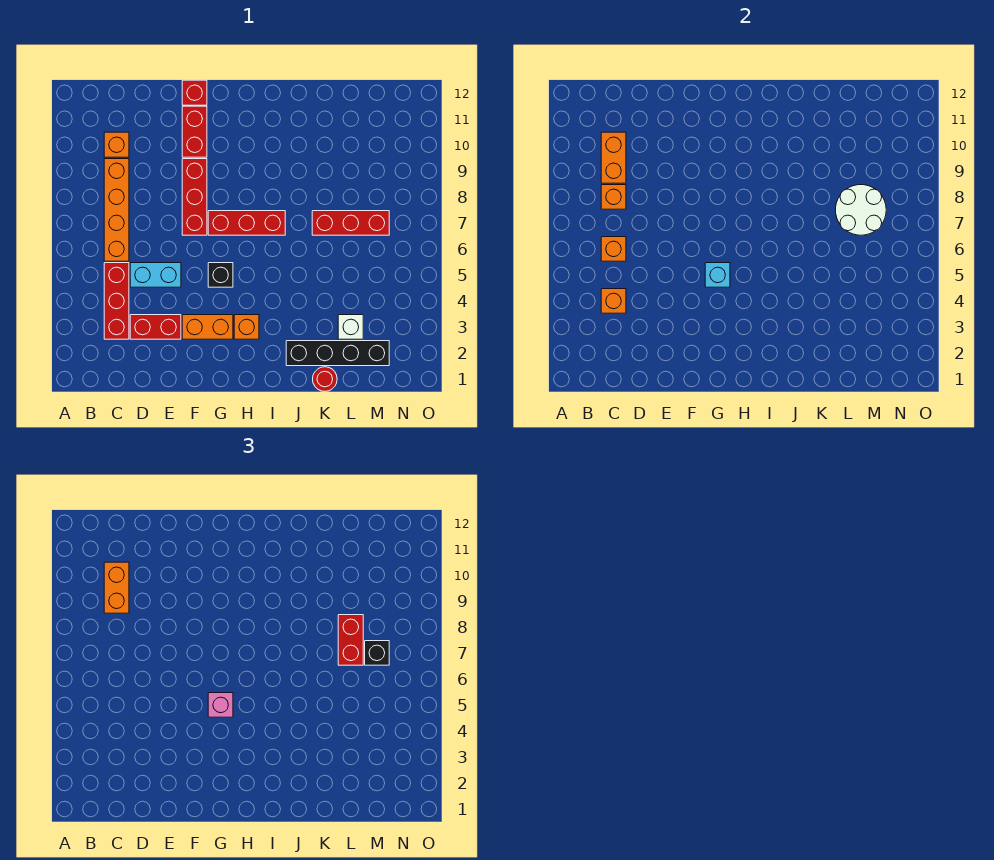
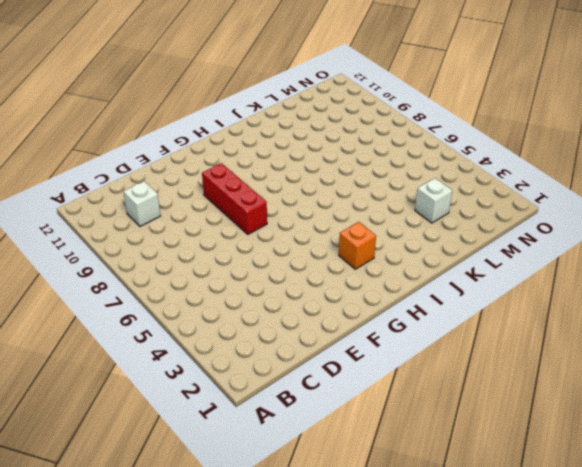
white 1x1 brick [123,181,160,226] -> orange 1x1 brick [104,132,129,157]
none -> red 1x3 brick [104,263,129,339]
none -> orange 1x4 brick [104,159,129,261]
none -> red 1x2 brick [130,315,181,339]

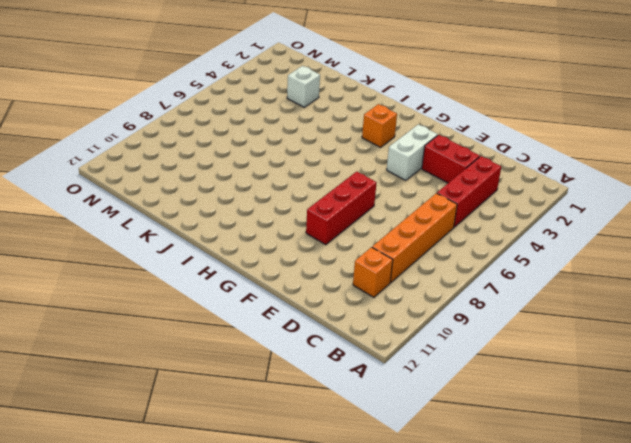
white 1x2 brick [387,124,438,180] -> orange 1x2 brick [182,315,233,339]
none -> cyan 1x2 brick [130,263,181,287]
none -> red 1x2 brick [182,106,207,157]
none -> red 1x1 brick [182,80,207,105]

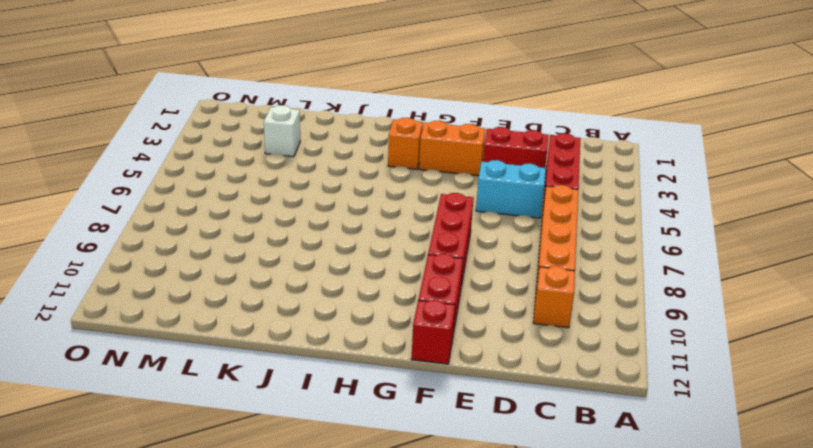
none -> black 1x1 brick [208,263,233,287]
none -> red 1x3 brick [208,211,285,235]
none -> black 1x4 brick [286,341,389,366]

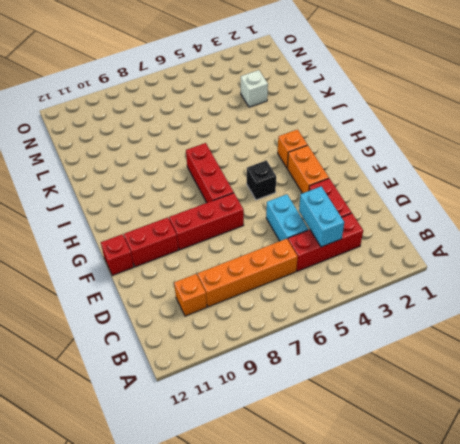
cyan 1x2 brick [299,186,344,247] -> orange 1x1 brick [601,289,626,313]
none -> black 1x4 brick [286,341,389,366]
none -> red 1x1 round brick [313,367,337,391]
none -> red 1x3 brick [312,211,389,235]

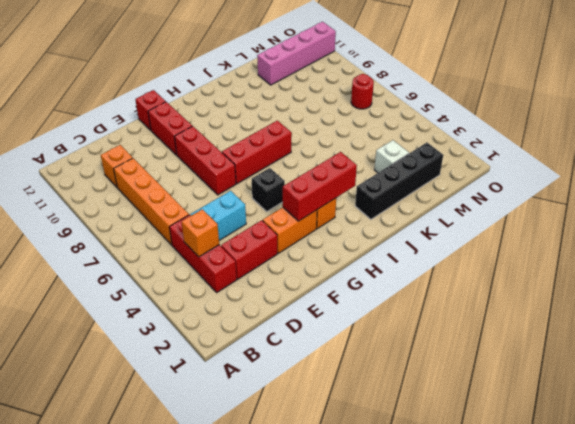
red 1x3 brick [283,152,357,221] -> red 1x3 brick moved to [312,211,389,235]
pink 1x4 brick [257,22,336,85] -> none
red 1x1 round brick [351,74,374,109] -> red 1x1 round brick moved to [313,367,337,391]
none -> orange 1x1 brick [601,237,626,261]
none -> orange 1x1 brick [601,185,626,209]
none -> orange 1x2 brick [601,132,626,183]

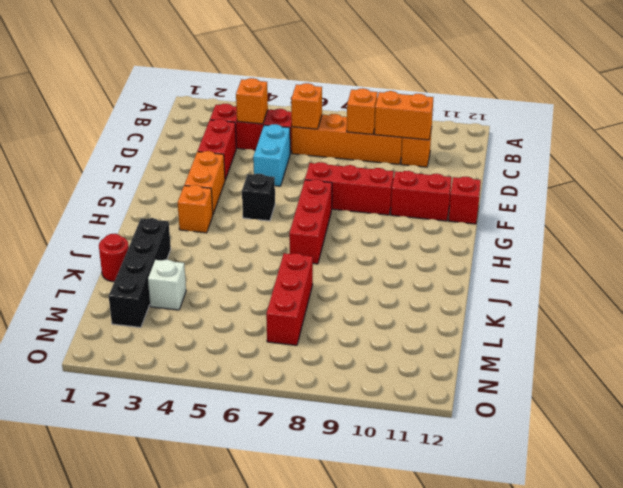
none -> cyan 1x1 brick [705,263,730,287]
none -> white 2x2 round brick [836,185,886,235]
none -> orange 1x2 brick [104,562,129,613]

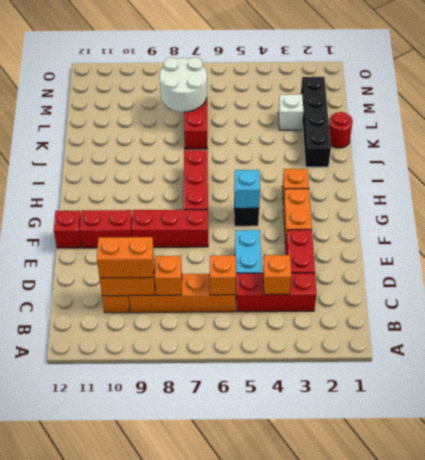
none -> pink 1x1 brick [208,693,233,717]
none -> red 1x2 brick [338,615,363,665]
none -> black 1x1 brick [365,641,389,665]

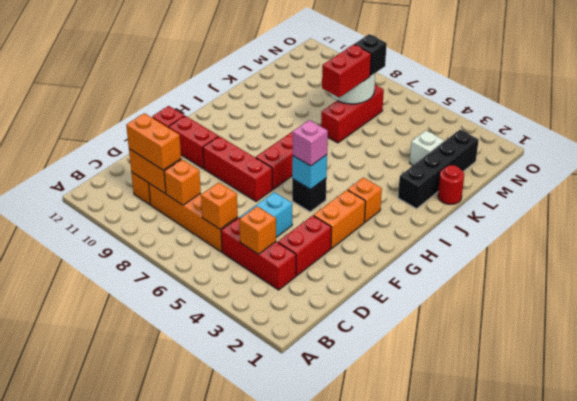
red 1x2 brick [322,44,371,97] -> red 1x2 brick turned to [338,615,363,665]

